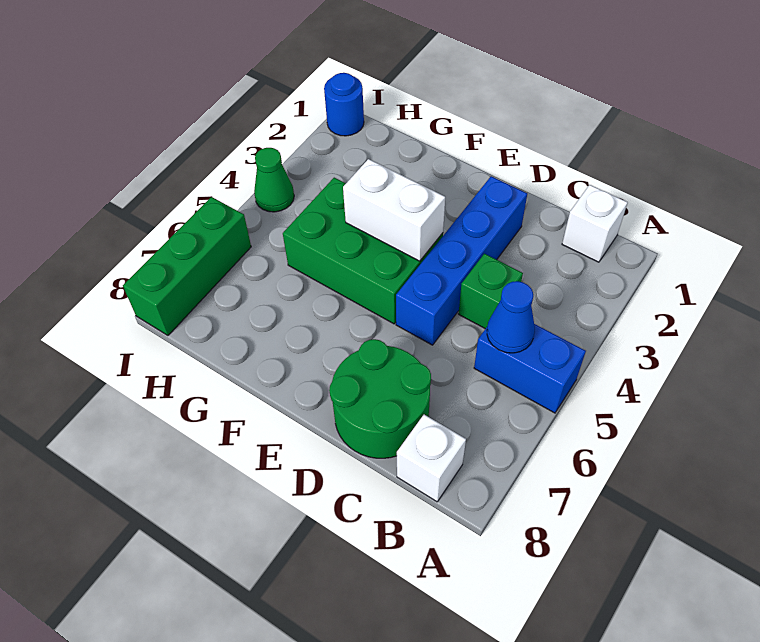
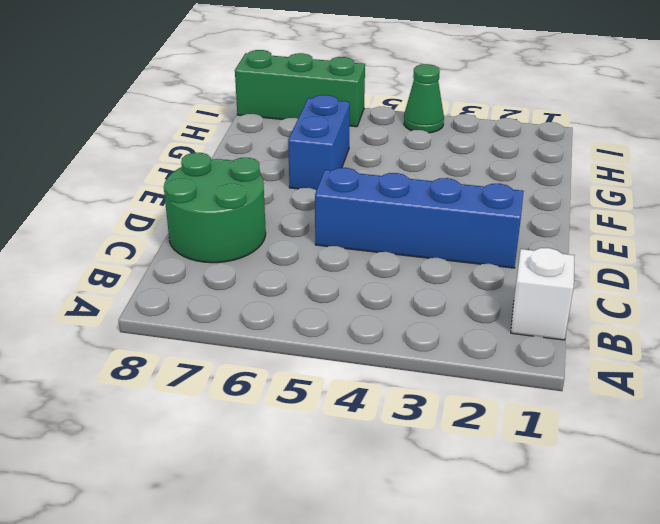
blue 1x2 brick [288,95,350,190] -> blue 1x2 brick moved to [474,324,586,413]
none -> white 1x1 brick [397,415,466,502]
none -> green 1x1 brick [459,254,523,329]
none -> green 2x3 brick [283,178,443,324]

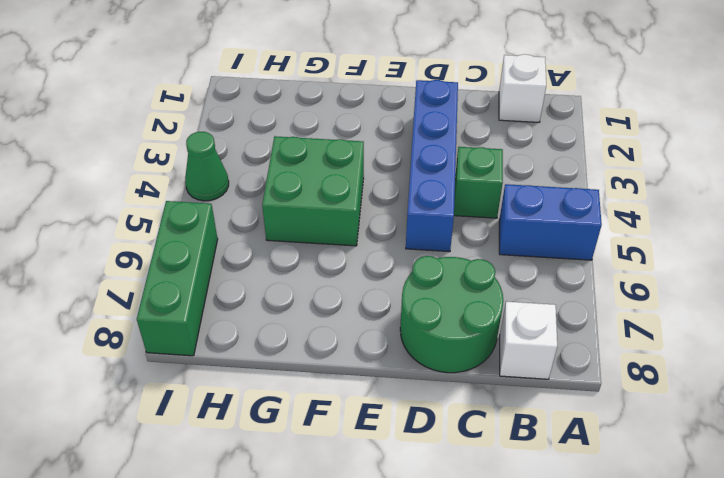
green 2x2 brick [262,136,364,246] -> green 2x3 brick [283,178,443,324]
none -> blue 1x1 round brick [324,73,364,136]
none -> blue 1x1 cone [487,281,535,353]
none -> white 1x2 brick [343,159,445,261]

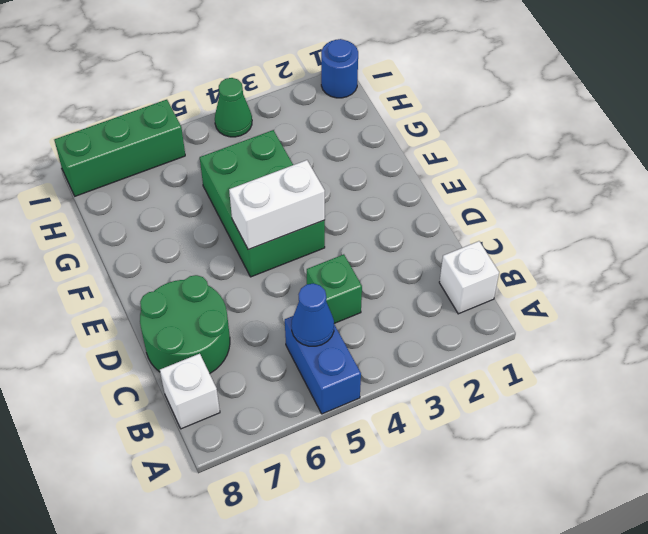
white 1x2 brick [229,160,325,250] -> white 1x2 brick turned to [343,159,445,261]
none -> blue 1x4 brick [396,176,527,345]

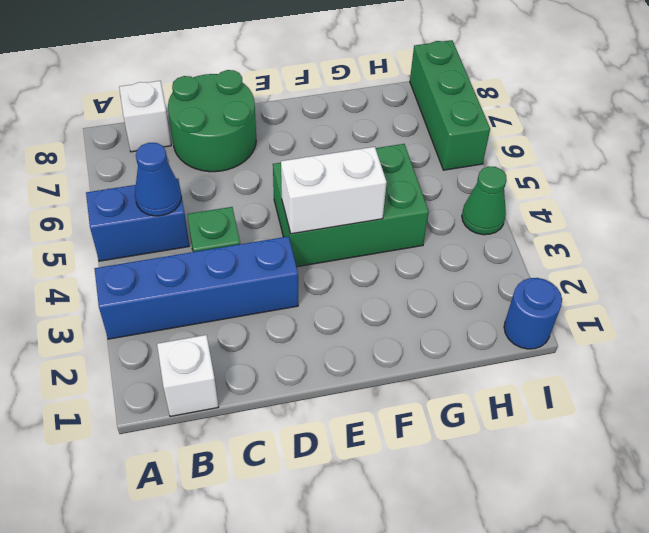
blue 1x4 brick [95,237,298,339] -> blue 1x4 brick turned to [396,176,527,345]

